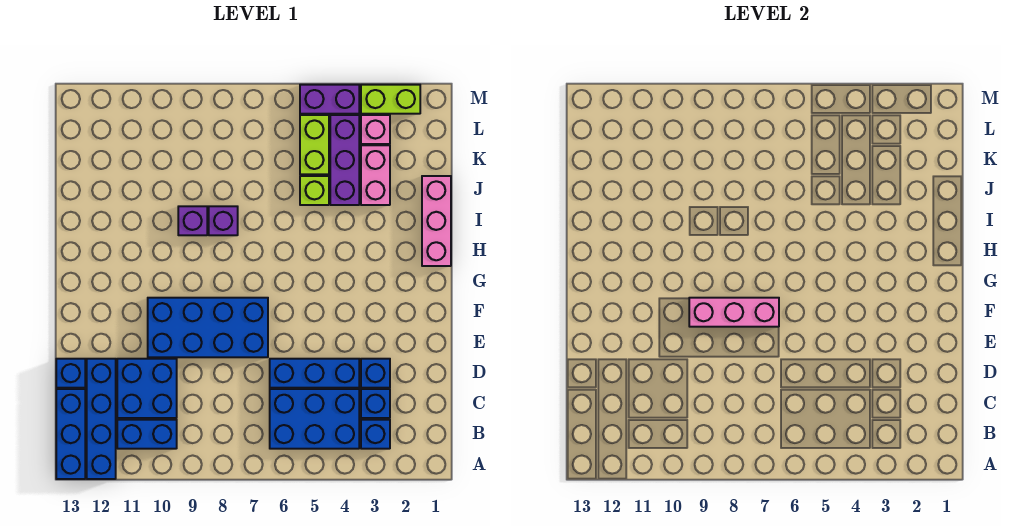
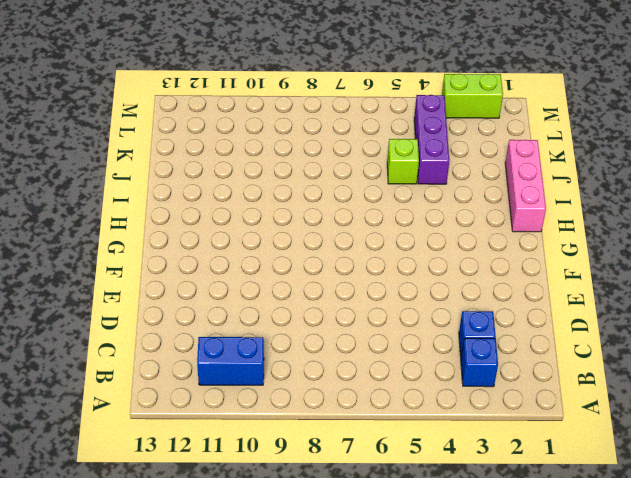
none -> blue 1x4 brick [87,359,116,479]
none -> blue 1x3 brick [56,389,85,479]
none -> blue 2x3 brick [270,389,359,449]

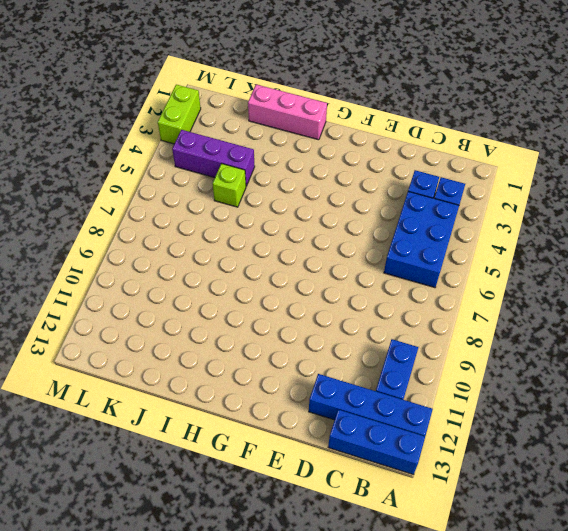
none -> blue 2x2 brick [117,359,177,418]
none -> blue 1x1 brick [361,359,390,388]
none -> blue 1x3 brick [270,359,359,388]

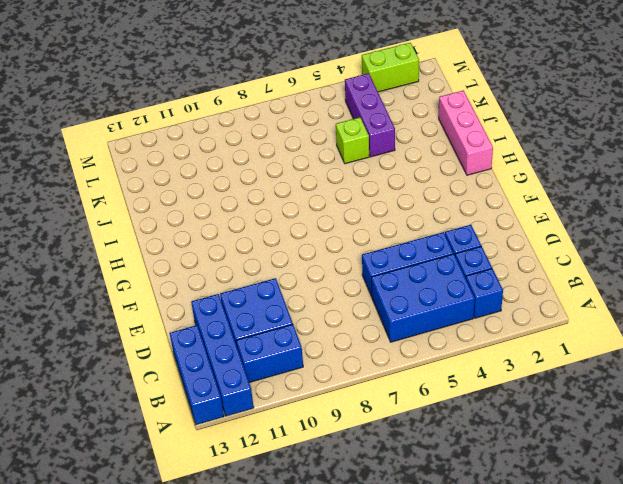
none -> blue 1x1 brick [56,359,85,388]
none -> blue 2x4 brick [148,298,268,357]
none -> purple 1x1 brick [209,206,238,235]

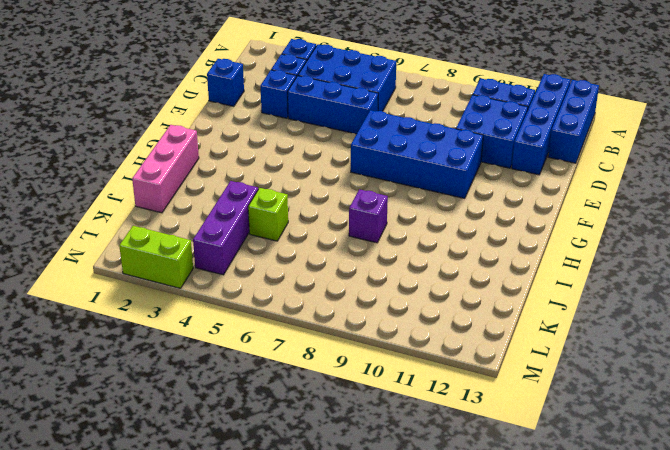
blue 1x1 brick [207,59,244,106] -> blue 1x1 brick moved to [56,359,85,388]
none -> purple 1x1 brick [178,206,207,235]
none -> pink 1x2 brick [361,145,390,205]
none -> lime 1x2 brick [300,115,329,174]

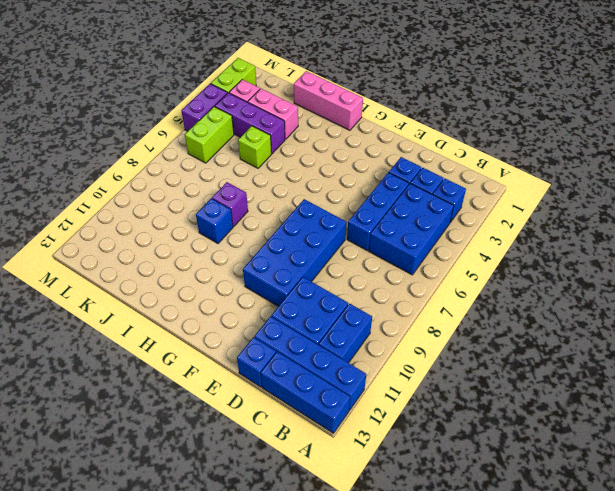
blue 1x1 brick [196,198,233,244] -> purple 1x1 brick [178,206,207,235]
lime 1x2 brick [185,107,234,163] -> lime 1x2 brick turned to [300,115,329,174]
none -> pink 1x3 brick [689,298,779,327]

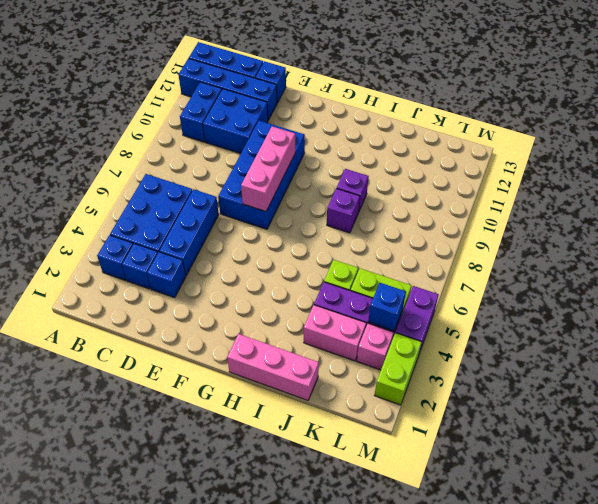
blue 1x1 brick [368,283,406,331] -> none

